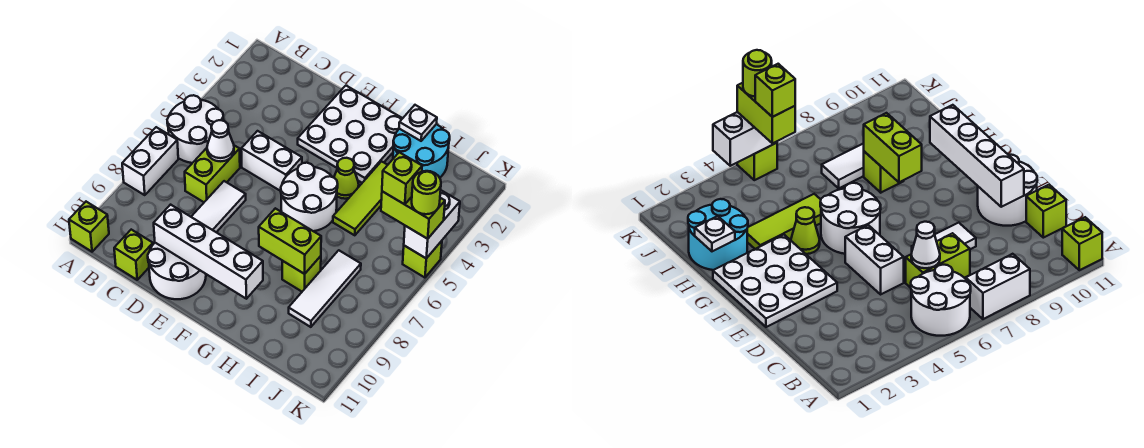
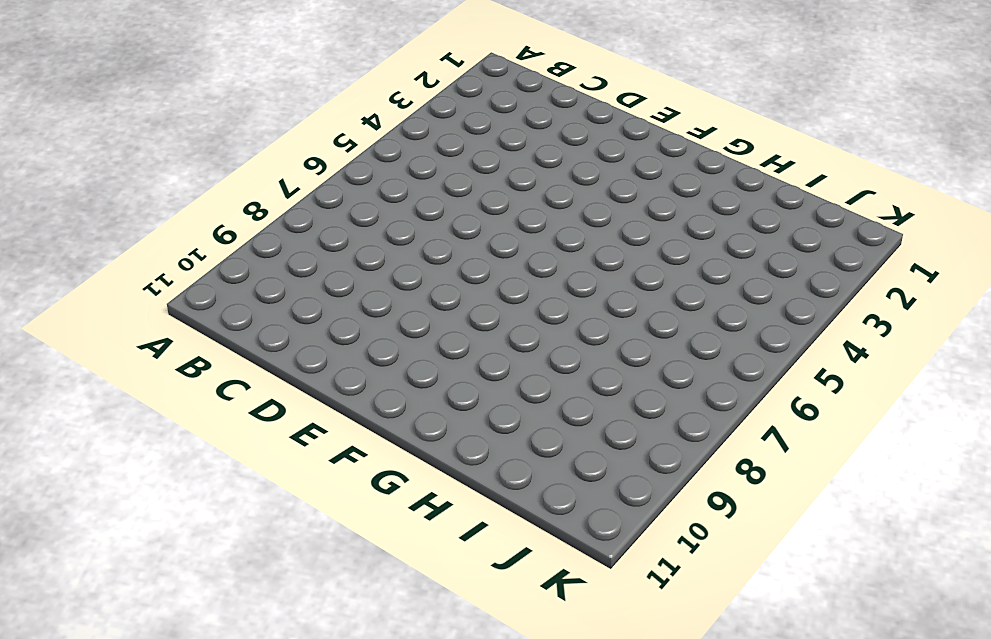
none -> white 2x2 round brick [167,95,224,163]
none -> white 1x2 brick [122,127,178,195]
none -> lime 1x1 brick [69,202,109,252]

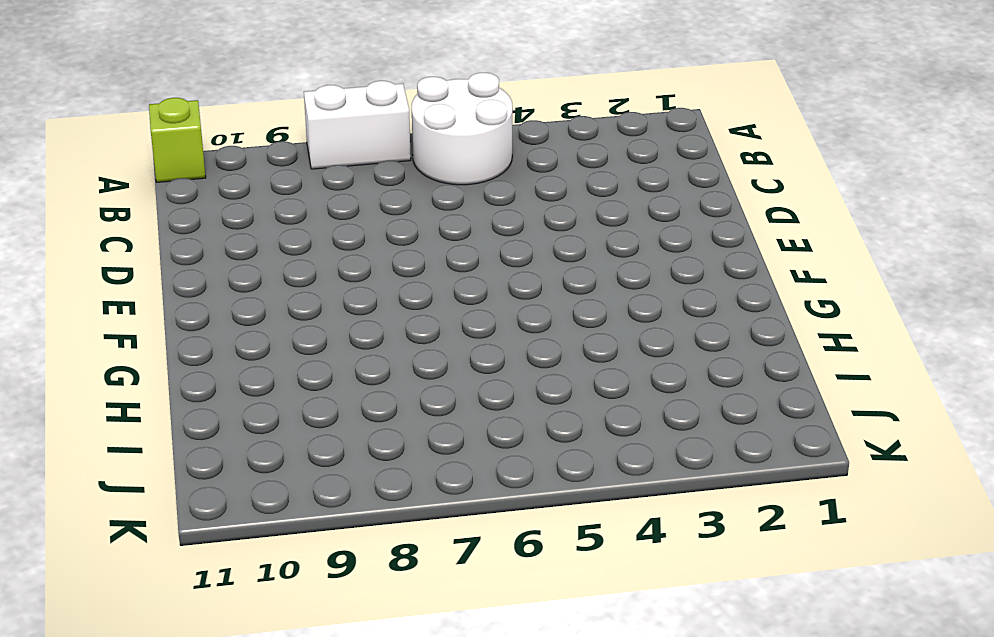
none -> lime 1x2 brick [185,145,240,202]
none -> lime 1x1 brick [114,230,153,280]
none -> white 1x2 brick [241,131,302,191]

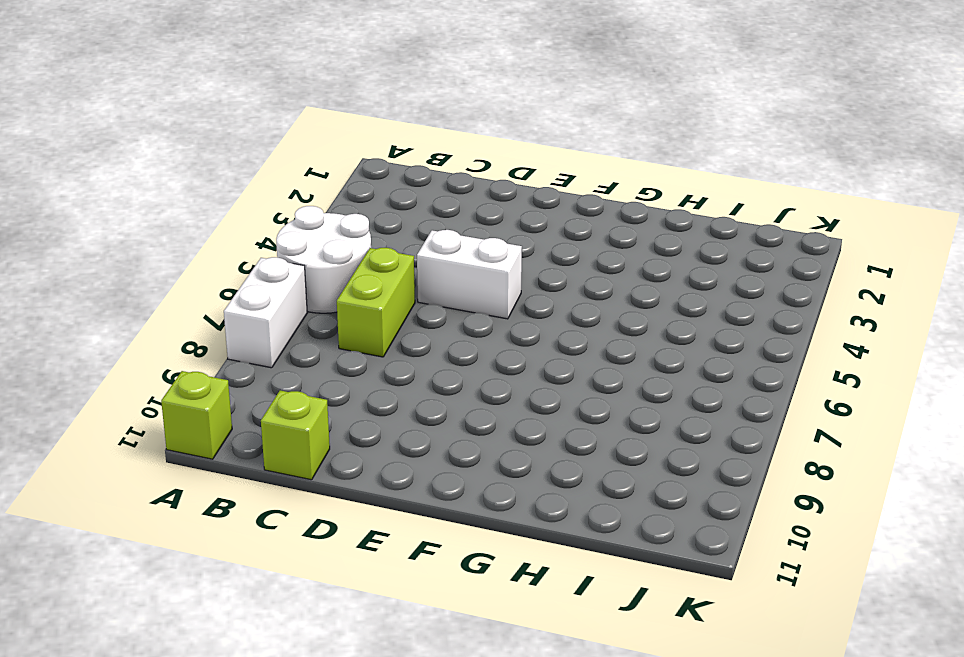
none -> white 1x2 tile [191,181,246,232]
none -> white 2x2 round brick [148,243,206,299]
none -> white 3x3 plate [298,86,403,183]

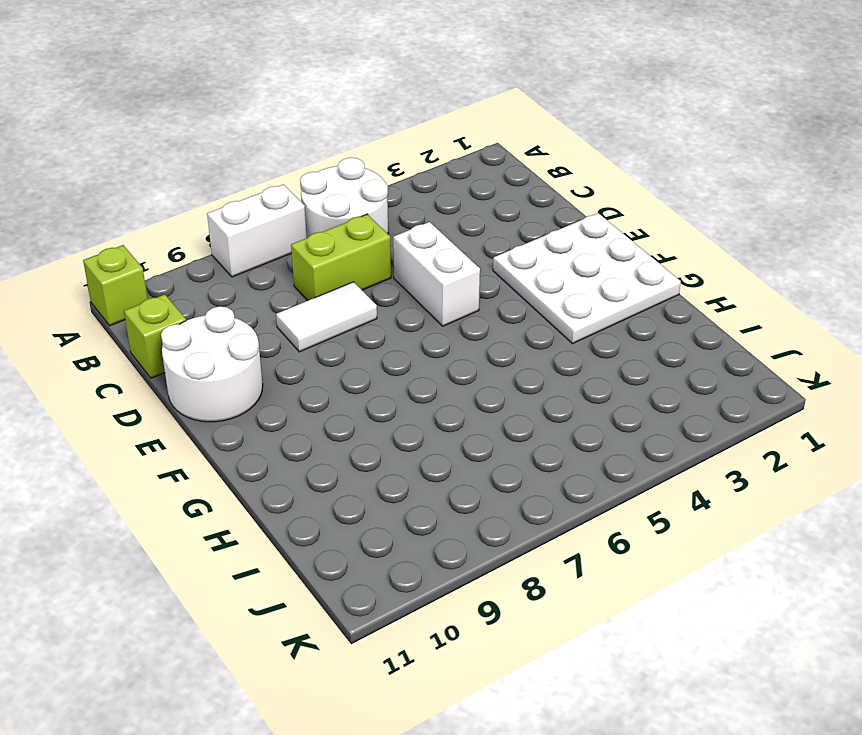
none -> white 2x2 round brick [281,163,338,231]
none -> lime 1x1 cone [334,158,359,199]
none -> cyan 2x2 round brick [393,124,450,178]

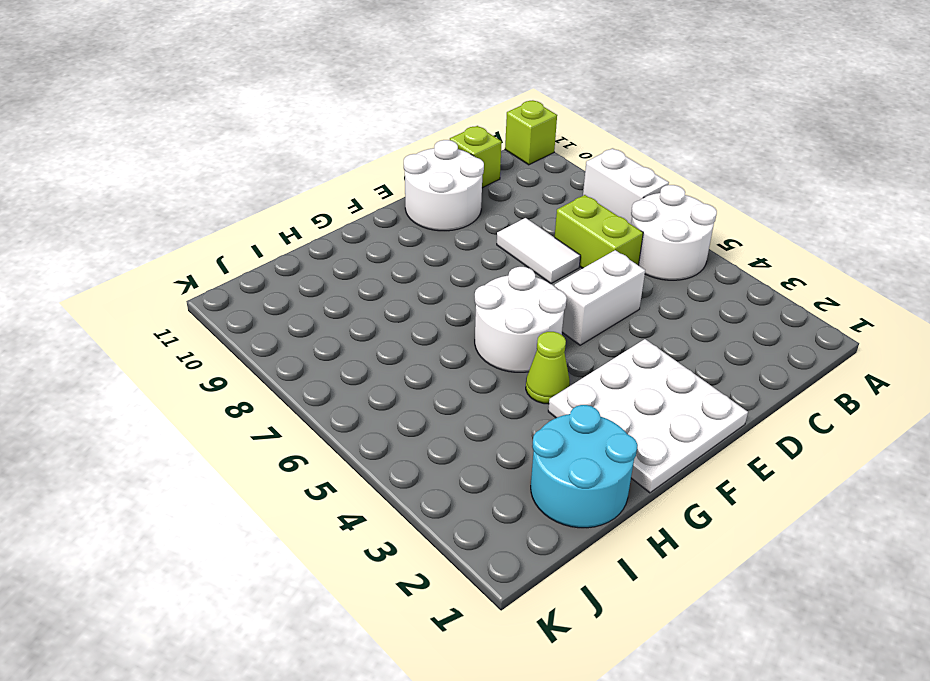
none -> lime 1x3 tile [333,161,387,235]
none -> lime 1x1 brick [282,256,321,291]
none -> white 1x3 tile [289,250,361,327]

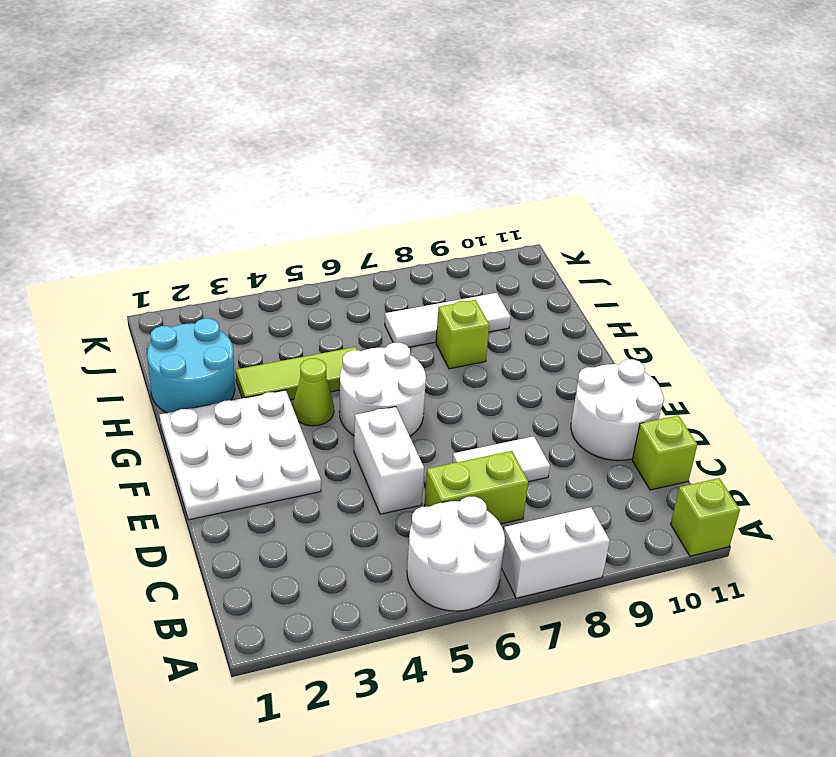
none -> lime 1x1 brick [403,241,442,278]
none -> white 1x1 cone [207,120,234,161]
none -> white 1x4 brick [154,205,263,299]

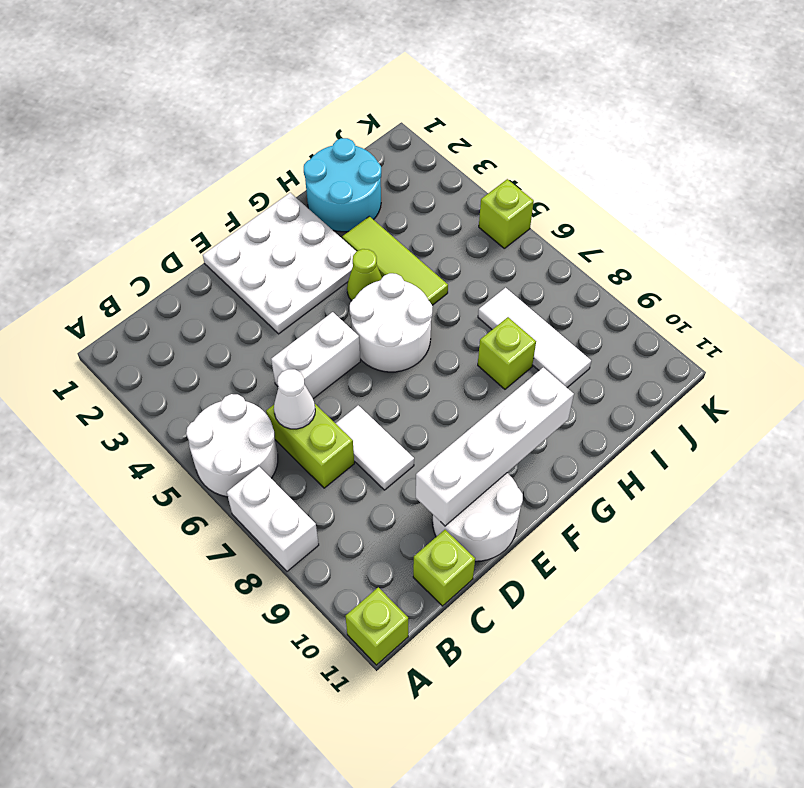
none -> lime 1x2 brick [259,208,321,274]
none -> white 1x1 plate [399,105,437,141]
none -> white 1x2 brick [404,190,460,258]

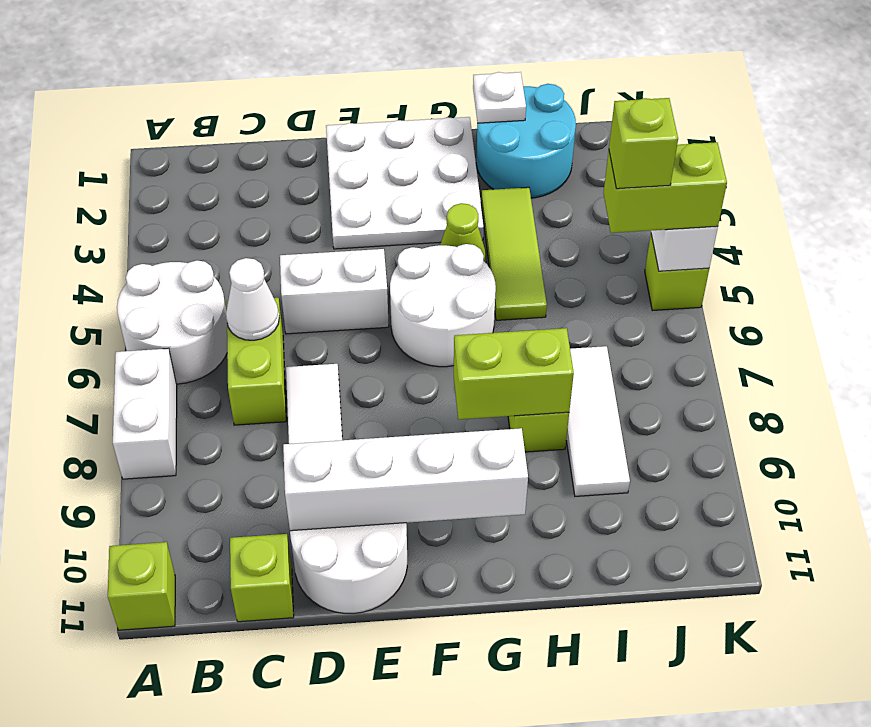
none -> lime 1x1 round brick [412,171,441,214]

